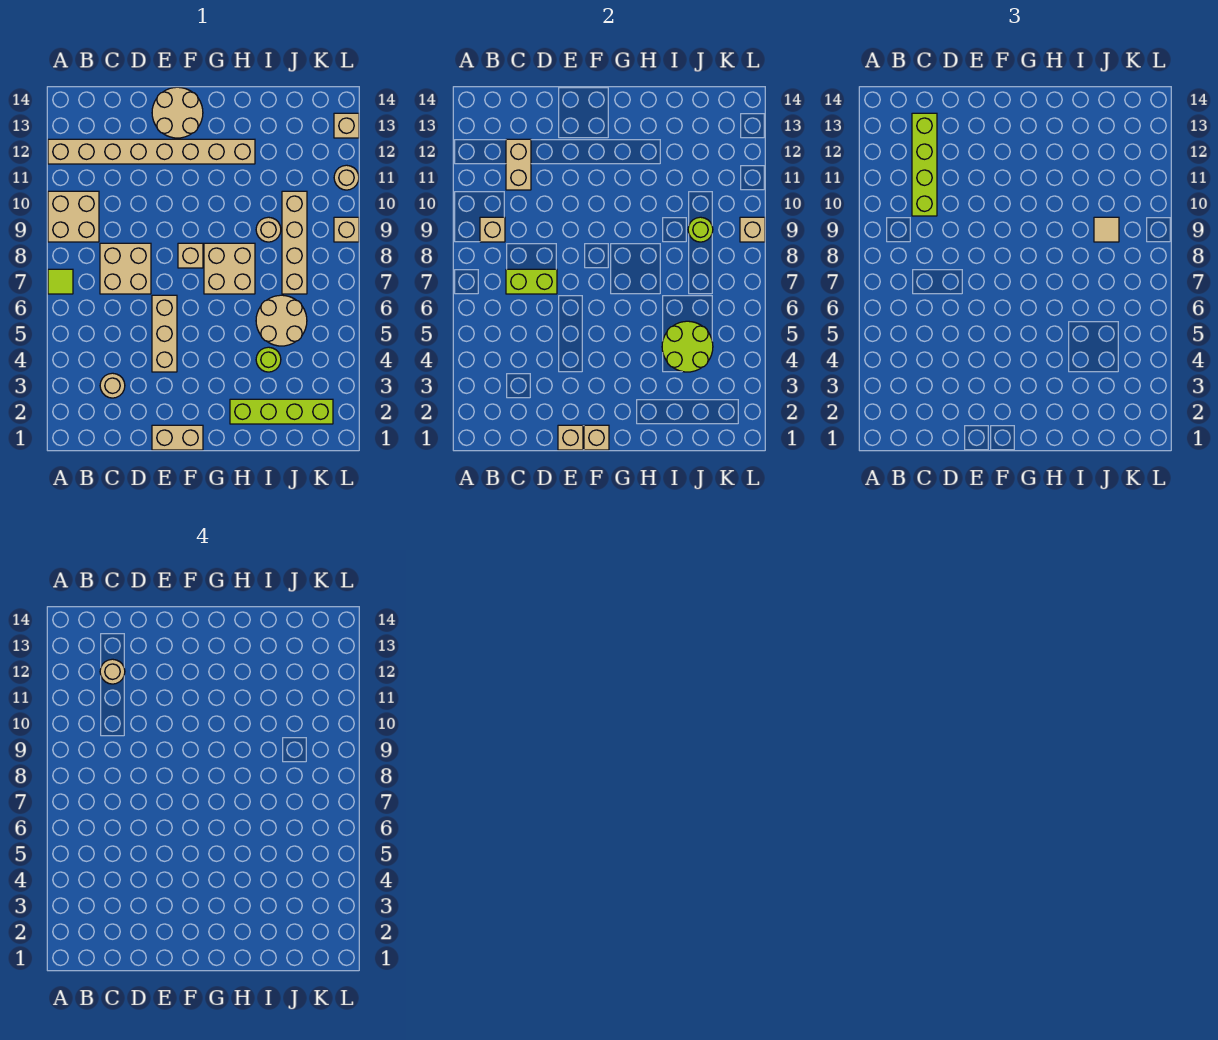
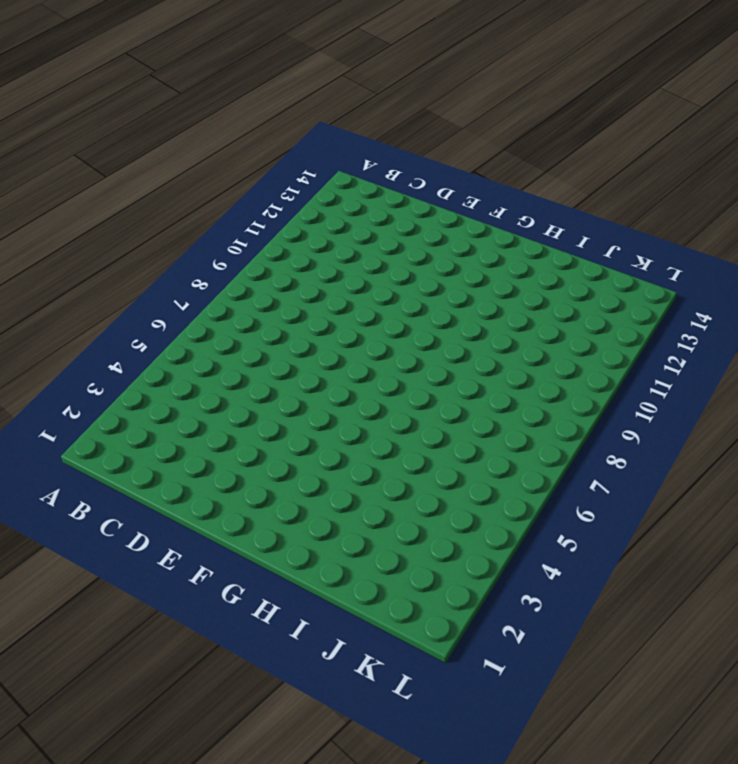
none -> lime 1x1 tile [48,269,73,294]
none -> tan 2x2 brick [48,191,99,242]
none -> tan 1x8 brick [48,139,255,164]

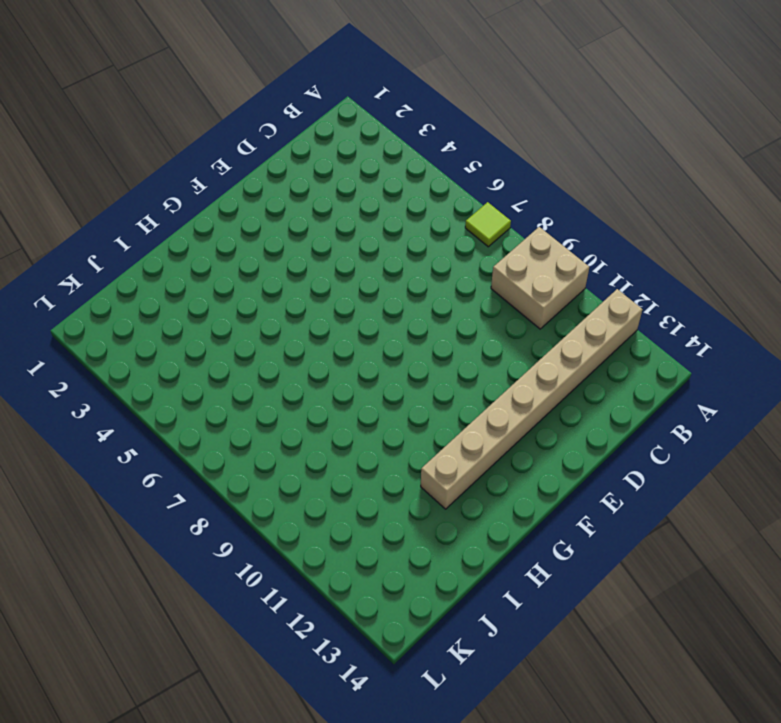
none -> tan 1x1 round brick [100,373,125,398]
none -> tan 2x2 brick [100,243,151,294]
none -> tan 1x2 brick [152,425,203,450]

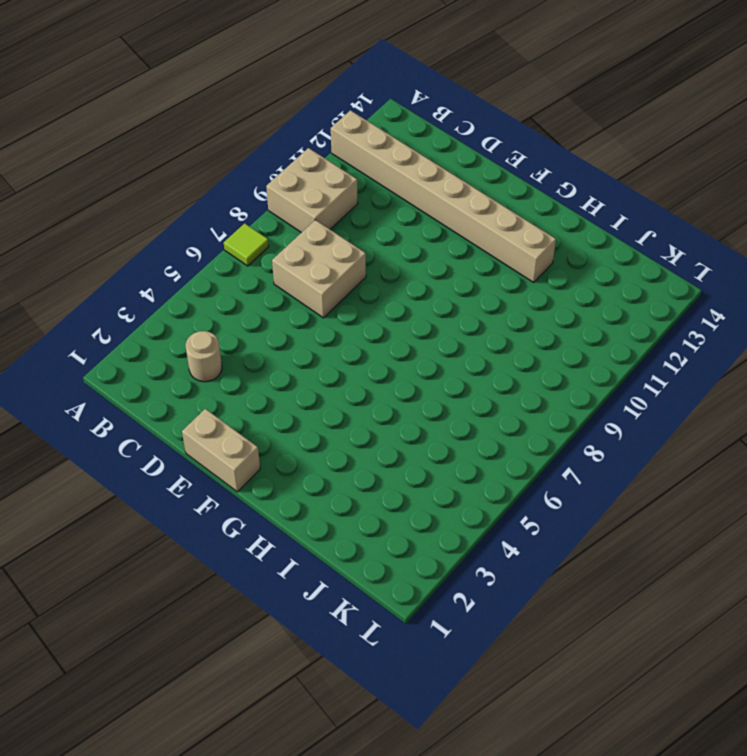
none -> tan 1x3 brick [152,295,177,372]
none -> tan 2x2 round brick [152,87,203,138]
none -> tan 1x1 brick [178,243,203,268]

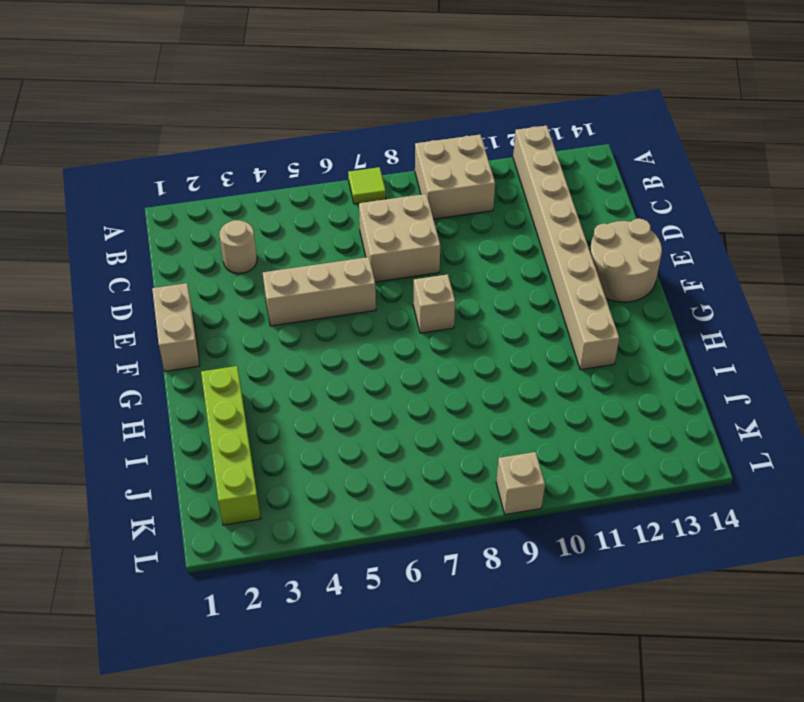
none -> tan 2x2 brick [204,243,255,294]
none -> lime 1x1 round brick [256,347,281,372]
none -> tan 2x2 round brick [256,295,307,346]

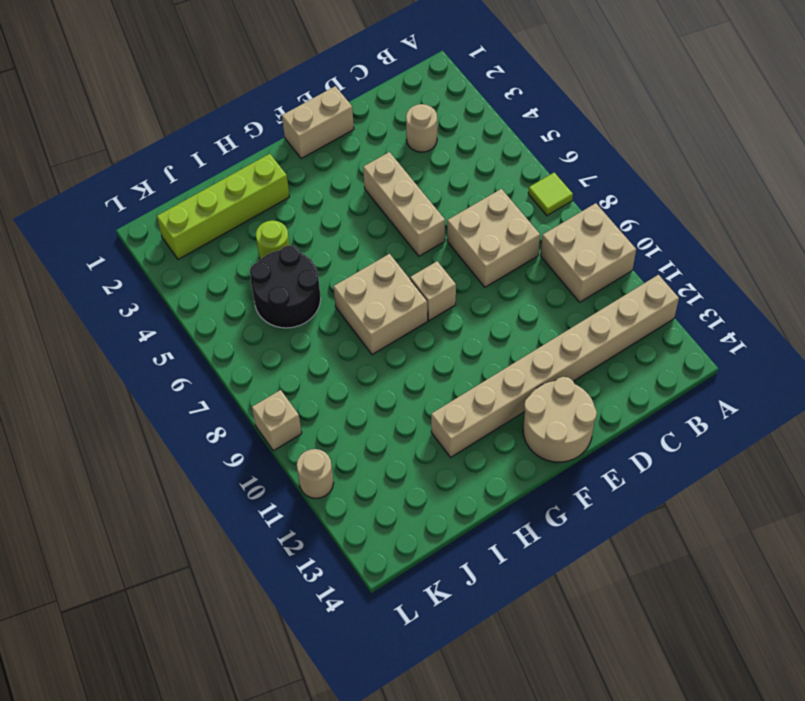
black 2x2 round brick [250,245,321,328] -> tan 2x2 round brick [256,295,307,346]
none -> tan 1x1 round brick [256,217,281,242]
none -> tan 1x4 brick [282,191,307,294]
none -> tan 1x1 brick [334,113,359,138]

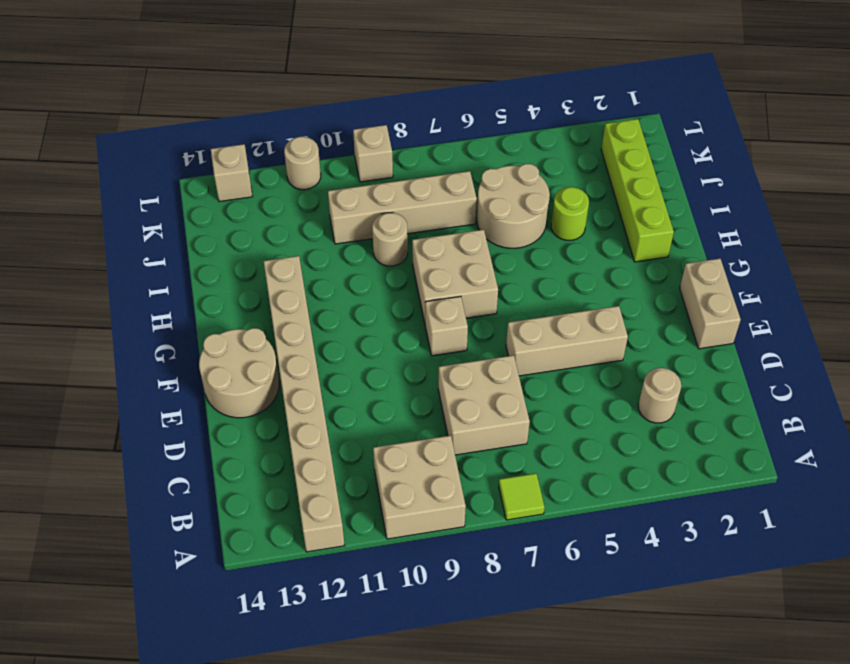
none -> tan 1x1 brick [480,217,505,242]
none -> lime 1x2 brick [506,269,557,294]
none -> tan 1x2 brick [506,139,531,190]

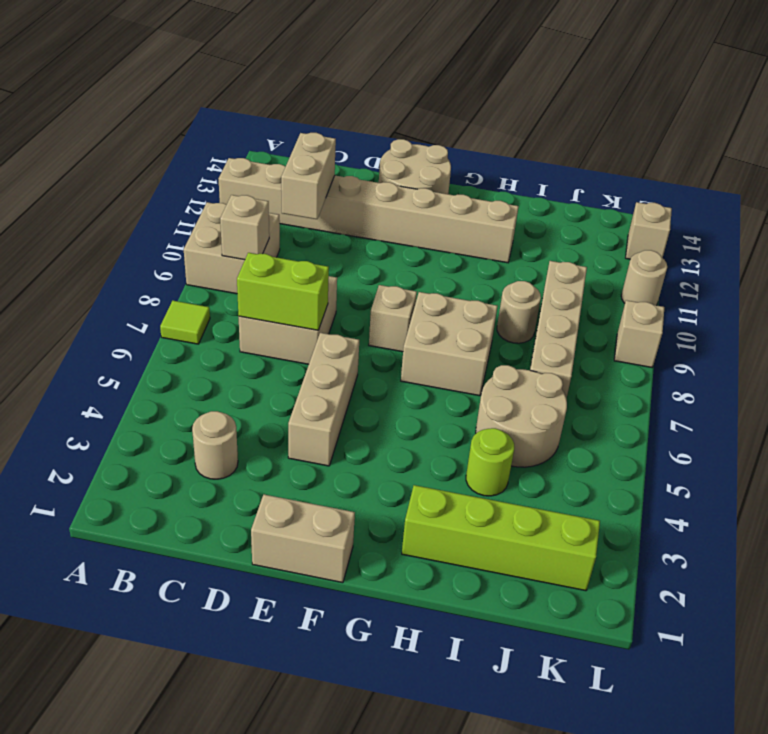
none -> tan 1x1 brick [558,425,583,450]
none -> tan 1x1 brick [584,425,609,450]
none -> lime 2x2 round brick [662,321,713,372]

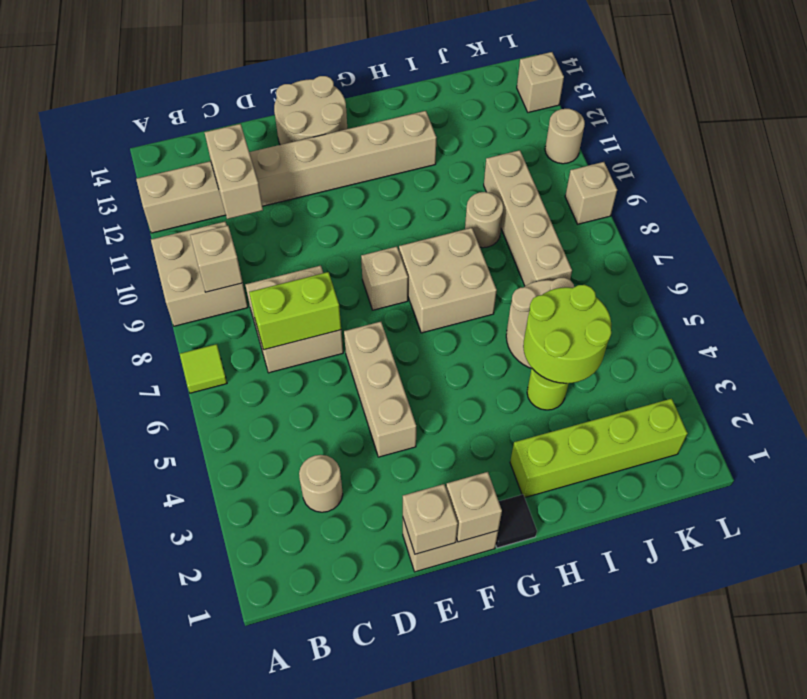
black 1x1 tile [496,494,537,548] -> none
none -> lime 1x1 round brick [688,217,713,242]
none -> tan 1x1 brick [740,217,765,242]
none -> lime 1x4 brick [912,113,937,216]

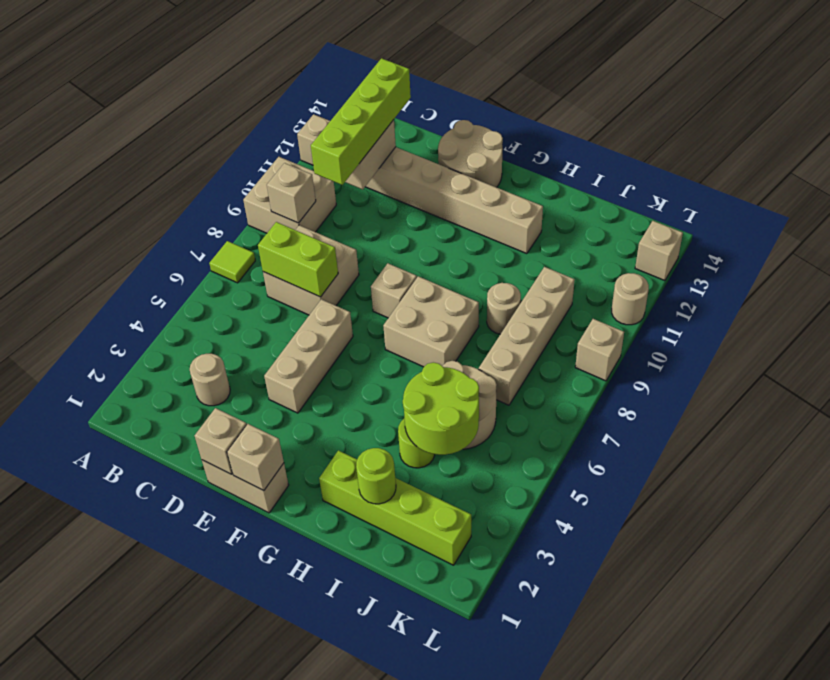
lime 1x1 round brick [356,448,396,504] -> lime 1x1 round brick moved to [688,217,713,242]
none -> tan 1x1 brick [740,217,765,242]
none -> tan 1x1 tile [1094,217,1119,242]
none -> tan 1x1 round brick [100,659,125,684]

